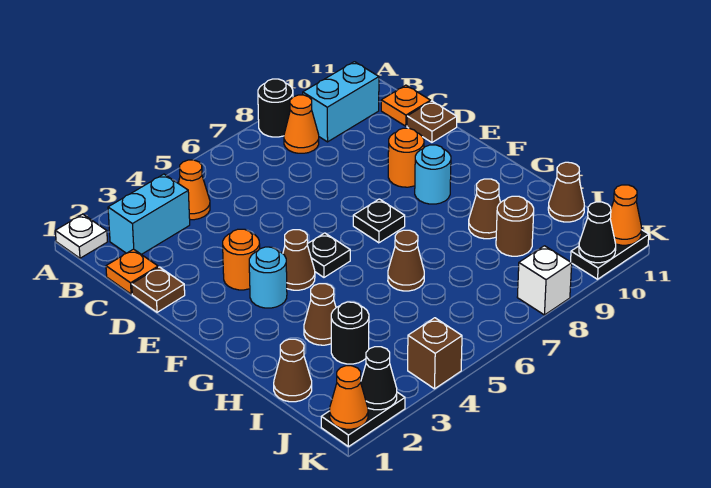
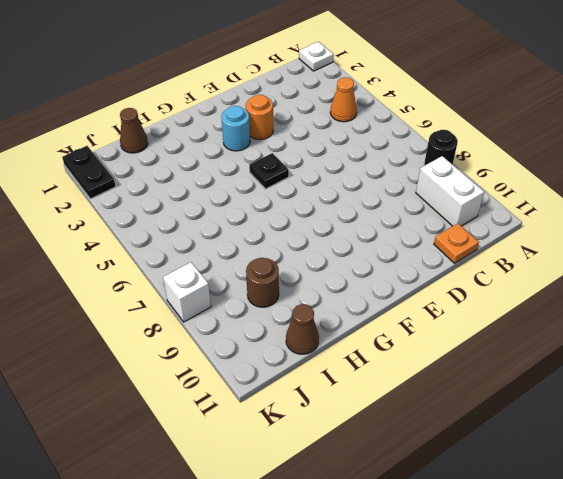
white 1x2 brick [416,156,484,226] -> cyan 1x2 brick [303,62,379,142]
none -> cyan 1x2 brick [108,174,190,255]
none -> orange 1x1 cone [284,95,319,153]
none -> orange 1x1 plate [106,249,158,294]
none -> brown 1x1 plate [132,267,185,312]

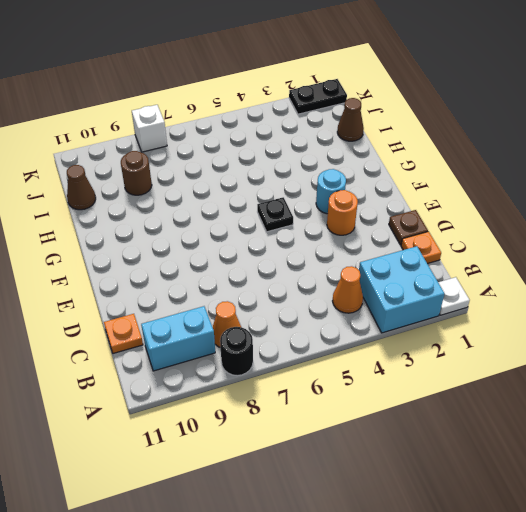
cyan 2x2 brick [359,246,444,333] -> cyan 1x2 brick [108,174,190,255]
none -> brown 1x1 plate [407,101,457,142]
none -> orange 1x1 round brick [388,128,424,187]
none -> brown 1x1 cone [283,230,315,290]
none -> black 1x1 plate [353,199,405,243]

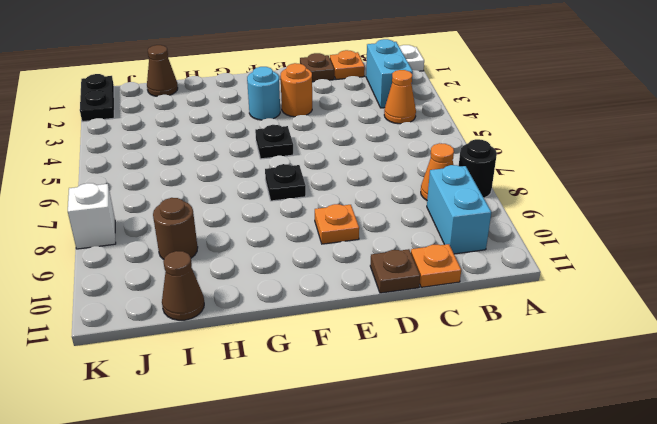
orange 1x1 plate [315,204,359,244] -> orange 1x1 round brick [388,128,424,187]
none -> brown 1x1 cone [283,230,315,290]
none -> cyan 1x1 round brick [415,145,451,204]
none -> brown 1x1 cone [304,284,336,345]
none -> brown 1x1 cone [388,230,424,291]

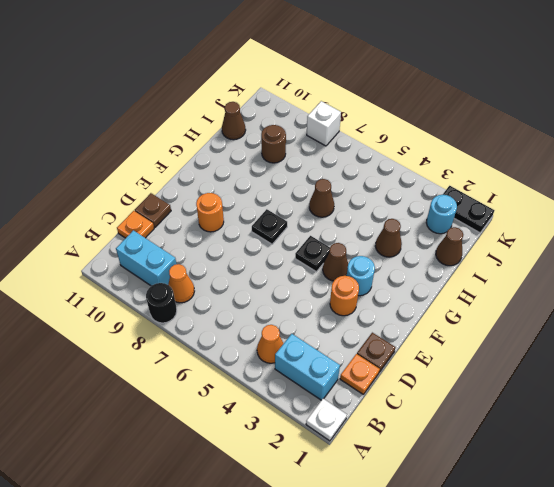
cyan 1x1 round brick [426,195,457,234] -> cyan 1x1 round brick moved to [415,145,451,204]
none -> brown 1x1 cone [469,179,501,239]
none -> black 1x1 round brick [331,302,369,364]
none -> brown 1x1 brick [408,318,462,389]
none -> black 1x2 plate [571,230,649,279]

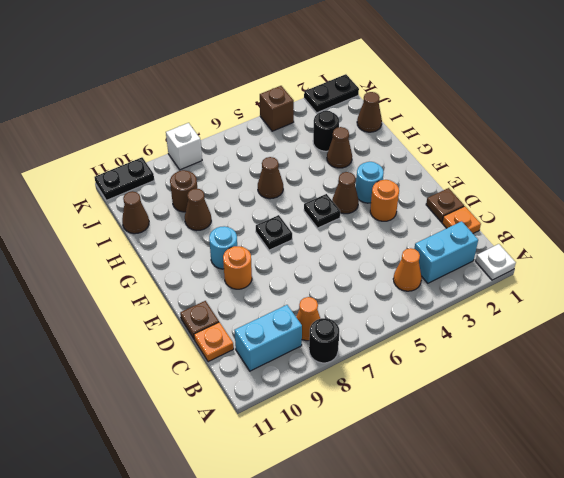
none -> orange 1x1 cone [330,366,368,429]
none -> black 1x1 cone [361,347,397,410]
none -> black 1x1 cone [579,202,616,263]
none -> orange 1x1 cone [610,185,642,245]

